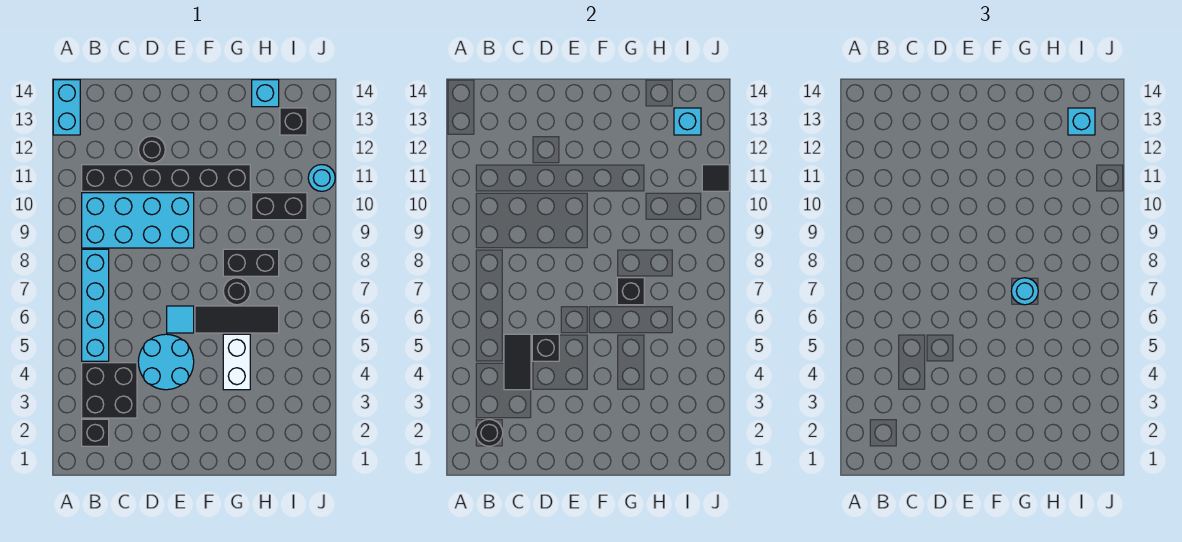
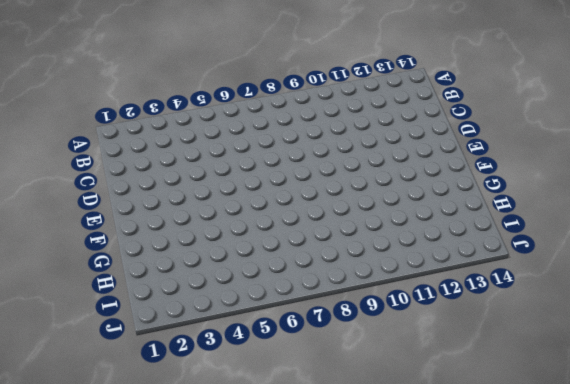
none -> cyan 1x2 brick [53,80,80,135]
none -> black 1x1 brick [82,419,109,446]
none -> black 2x2 brick [82,363,137,418]

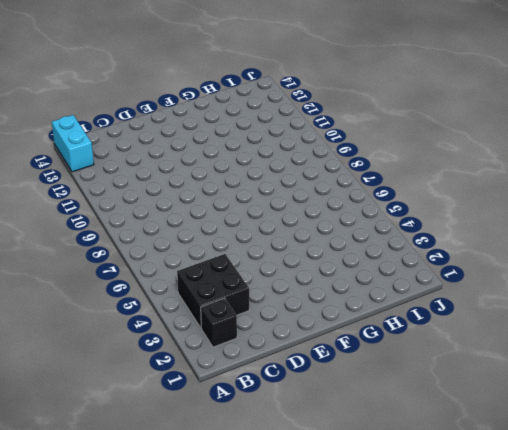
none -> cyan 1x4 brick [82,249,109,361]
none -> cyan 2x4 brick [82,193,194,248]
none -> black 1x6 brick [82,165,250,191]

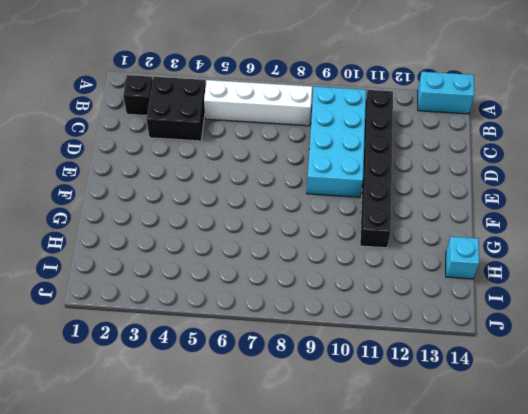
white 1x4 brick [204,80,312,126] -> cyan 1x4 brick [82,249,109,361]
none -> cyan 2x2 round brick [138,334,194,390]
none -> black 1x1 round brick [138,136,165,163]
none -> cyan 1x1 tile [167,306,194,333]

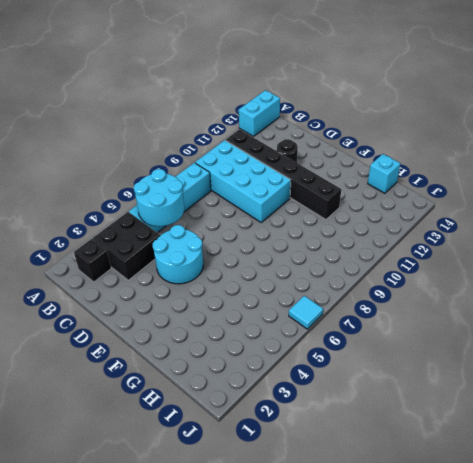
cyan 2x2 round brick [134,169,184,226] -> black 1x2 tile [504,334,531,390]
cyan 1x1 tile [289,296,323,329] -> cyan 1x1 tile moved to [167,306,194,333]
none -> black 1x3 tile [195,306,279,333]
none -> white 1x2 brick [223,334,250,390]
none -> black 1x1 round brick [223,278,250,305]

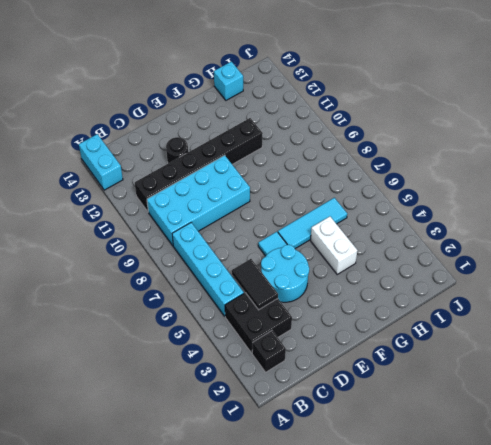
cyan 1x3 tile [278,198,347,249] -> black 1x3 tile [195,306,279,333]
none -> black 1x1 round brick [223,278,250,305]
none -> black 1x2 brick [223,249,279,276]
none -> black 1x2 brick [252,193,307,220]

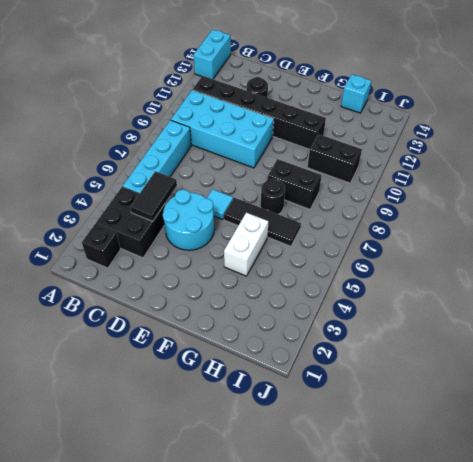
none -> black 1x1 brick [280,108,307,135]
none -> cyan 1x1 round brick [308,165,335,191]
none -> black 1x1 round brick [476,419,503,446]

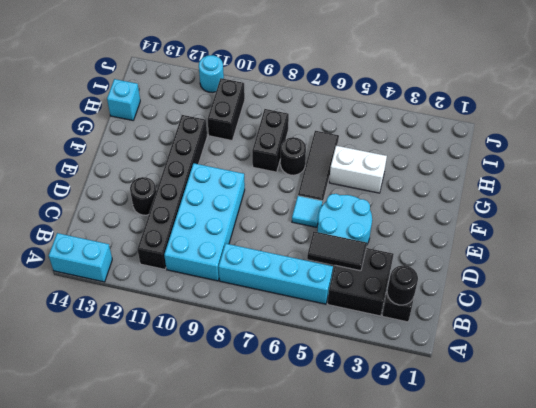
none -> black 1x1 brick [280,108,307,135]
none -> black 1x1 brick [532,334,559,361]
none -> black 1x1 brick [617,278,644,305]

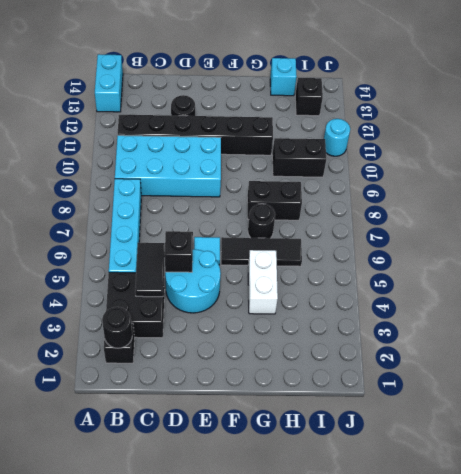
none -> black 1x1 brick [617,278,644,305]
none -> cyan 1x1 brick [674,108,701,135]
none -> black 1x1 tile [702,165,729,191]

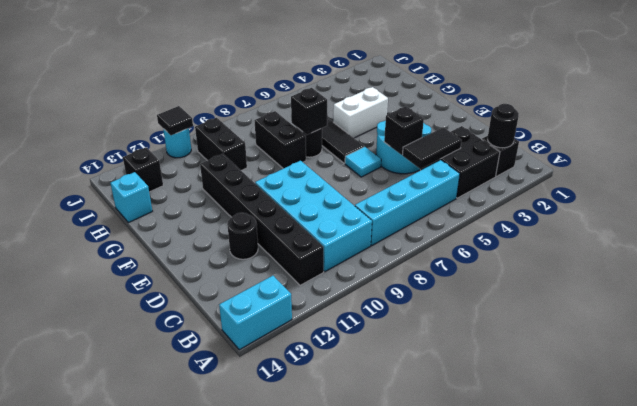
none -> cyan 1x1 brick [674,108,701,135]
none -> cyan 1x1 round brick [1011,278,1038,305]
none -> cyan 1x1 brick [1068,108,1095,135]

